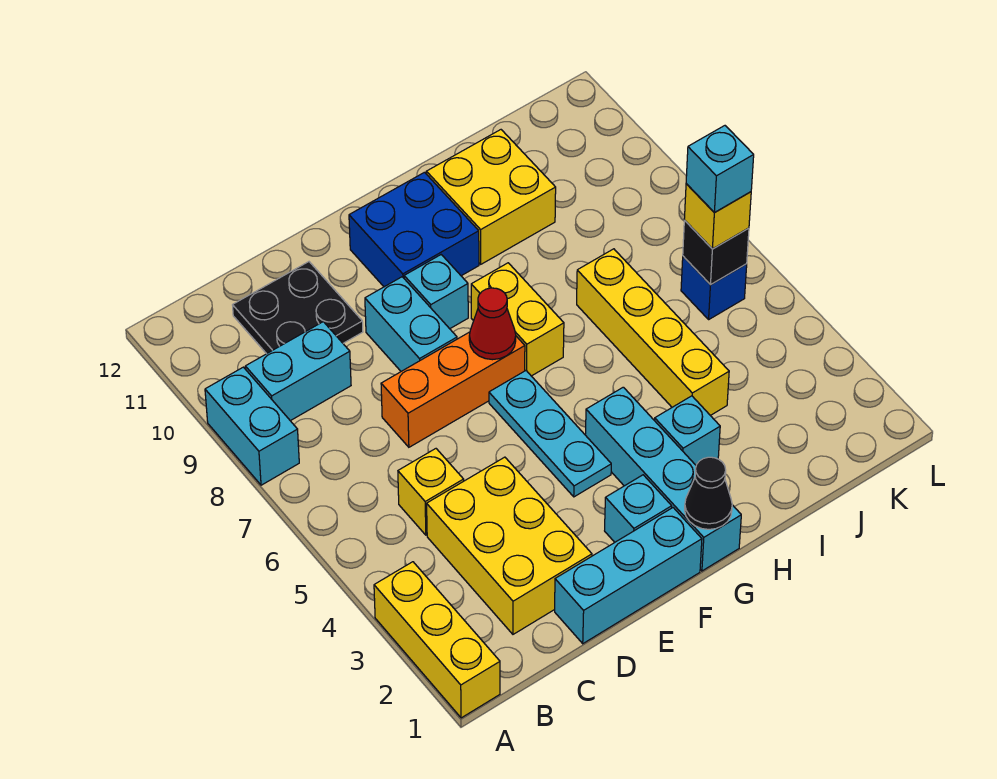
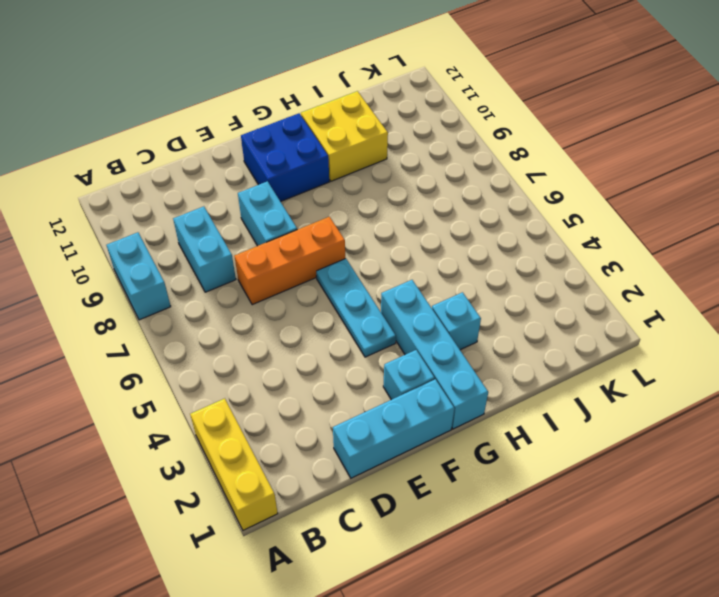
cyan 1x2 brick [173,206,236,292] -> cyan 1x2 brick turned to [245,322,351,421]
none -> yellow 2x3 brick [427,457,592,634]
none -> yellow 1x1 brick [398,449,464,535]
none -> black 2x2 plate [233,262,363,354]

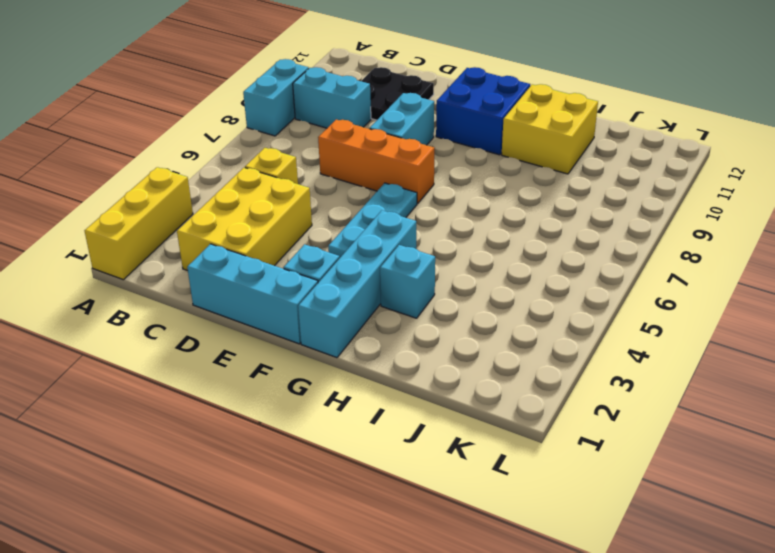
none -> cyan 1x1 brick [404,255,468,329]
none -> yellow 1x2 brick [471,263,564,376]
none -> yellow 1x4 brick [577,249,729,416]

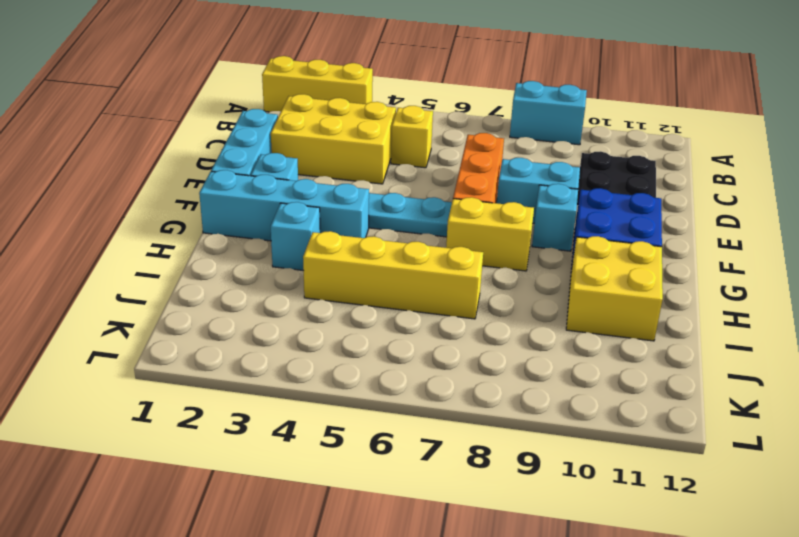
none -> cyan 1x2 brick [245,322,351,421]
none -> blue 1x1 brick [681,256,747,319]
none -> red 1x1 cone [469,288,516,360]

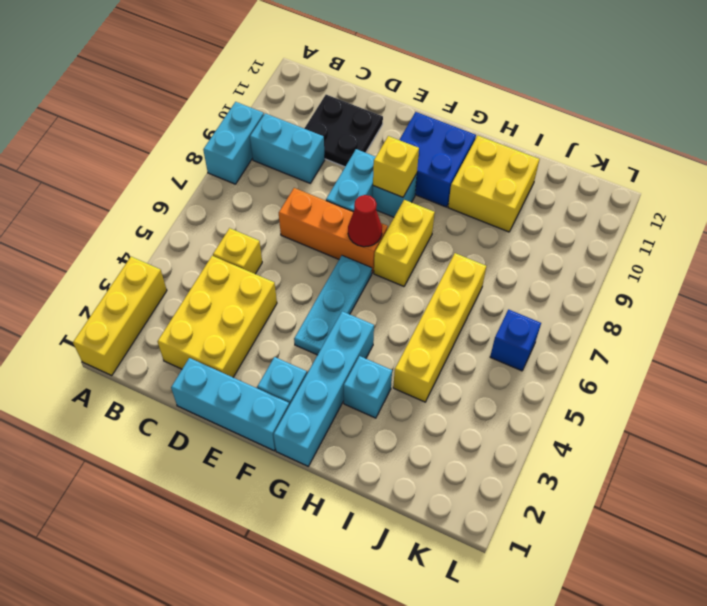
yellow 1x1 brick [373,136,419,197] -> yellow 1x1 brick moved to [684,184,751,249]
none -> black 1x1 cone [685,457,732,529]
none -> black 1x1 brick [683,220,749,285]
none -> cyan 1x1 brick [686,126,754,213]

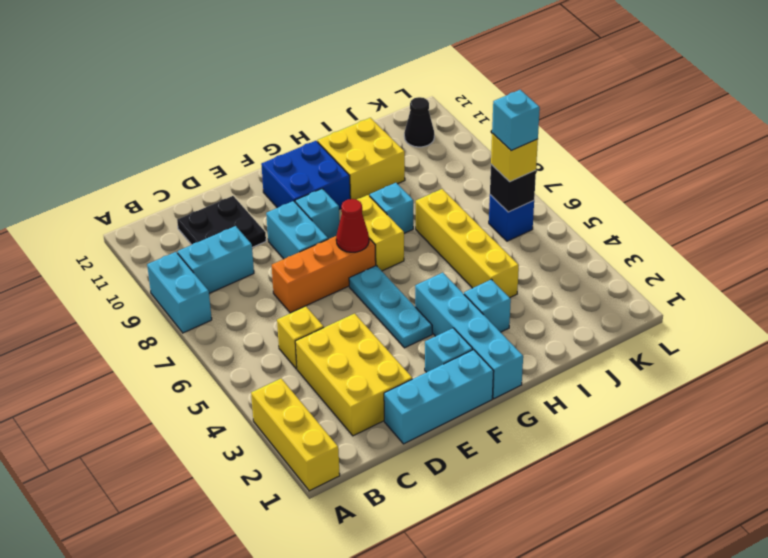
cyan 1x1 brick [370,183,413,233] -> none
black 1x1 cone [404,97,434,147] -> black 1x1 cone moved to [685,457,732,529]

